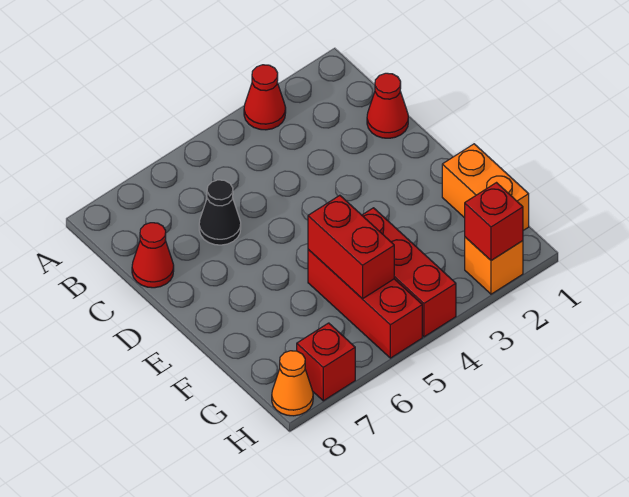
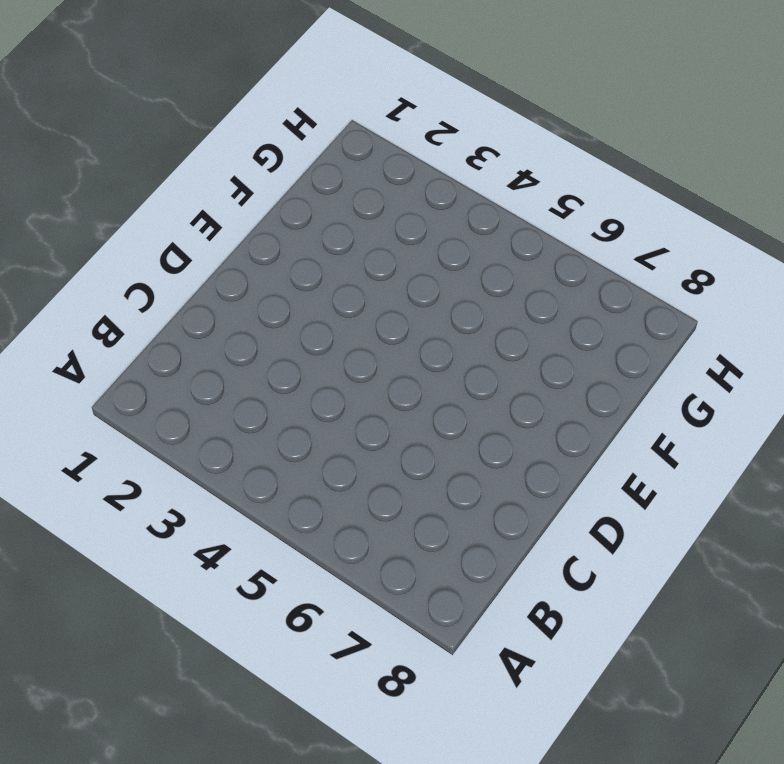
none -> red 1x1 cone [244,65,286,130]
none -> red 1x1 cone [367,73,408,138]
none -> black 1x1 cone [199,180,241,245]

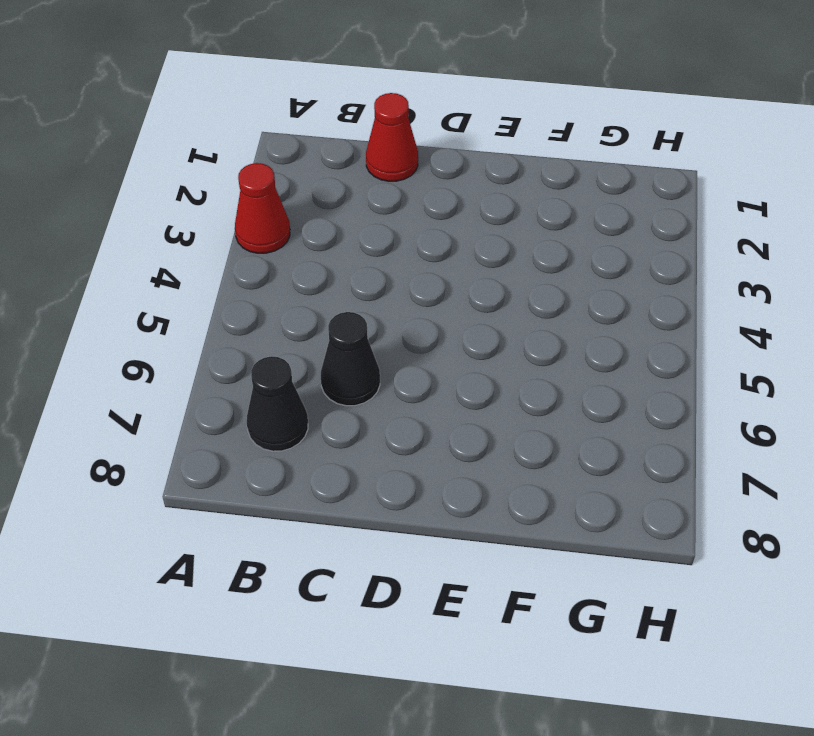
black 1x1 cone [247,356,308,451] -> none
none -> red 1x1 cone [132,223,174,288]
none -> orange 1x2 brick [442,144,529,230]
none -> red 1x3 brick [362,208,456,337]

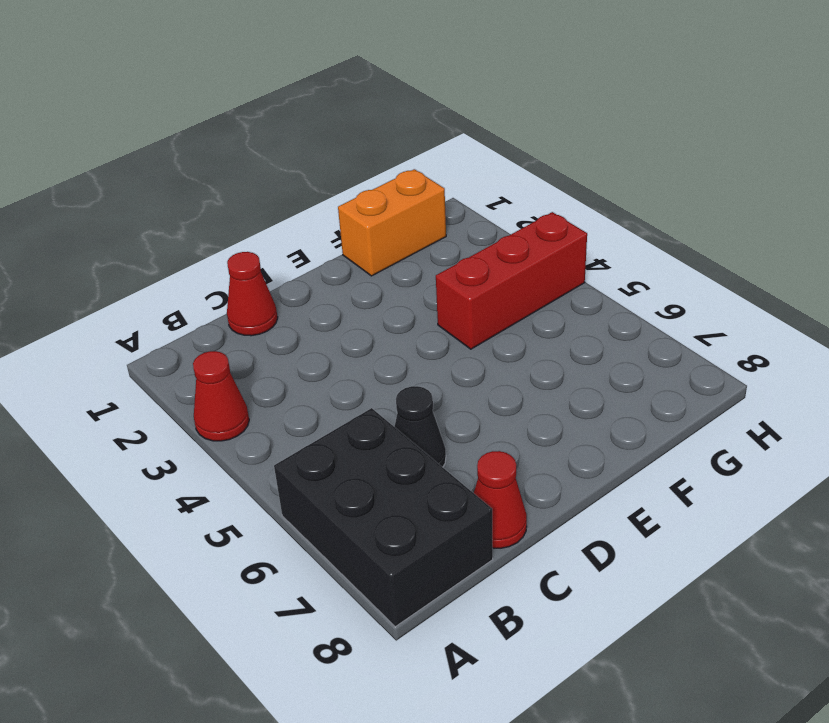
black 2x3 brick [274,408,493,627] -> none
none -> red 1x3 brick [308,250,422,358]
none -> orange 1x1 brick [465,237,523,294]
none -> red 1x1 brick [297,323,355,401]

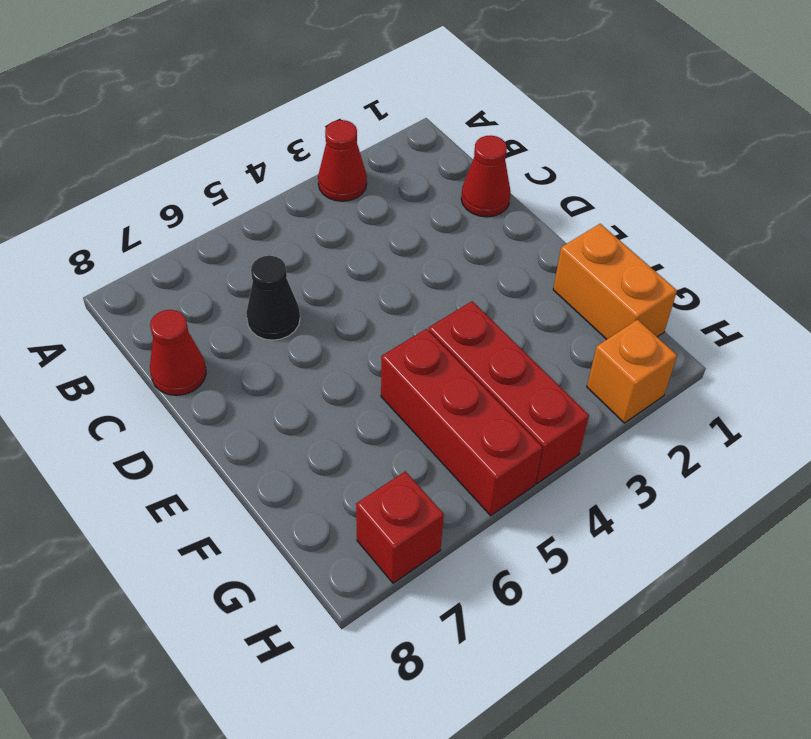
none -> orange 1x1 cone [272,351,313,416]
none -> red 1x2 brick [308,195,394,299]
none -> red 1x1 brick [465,183,523,260]

